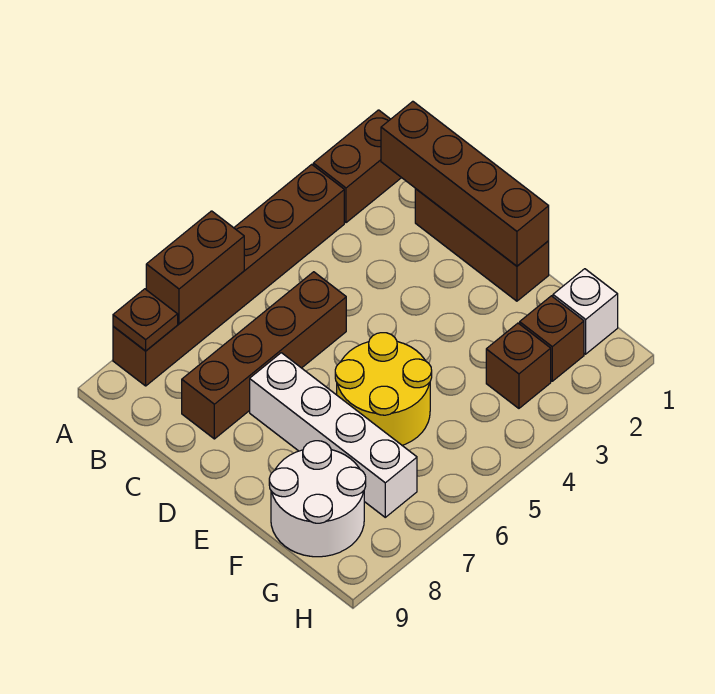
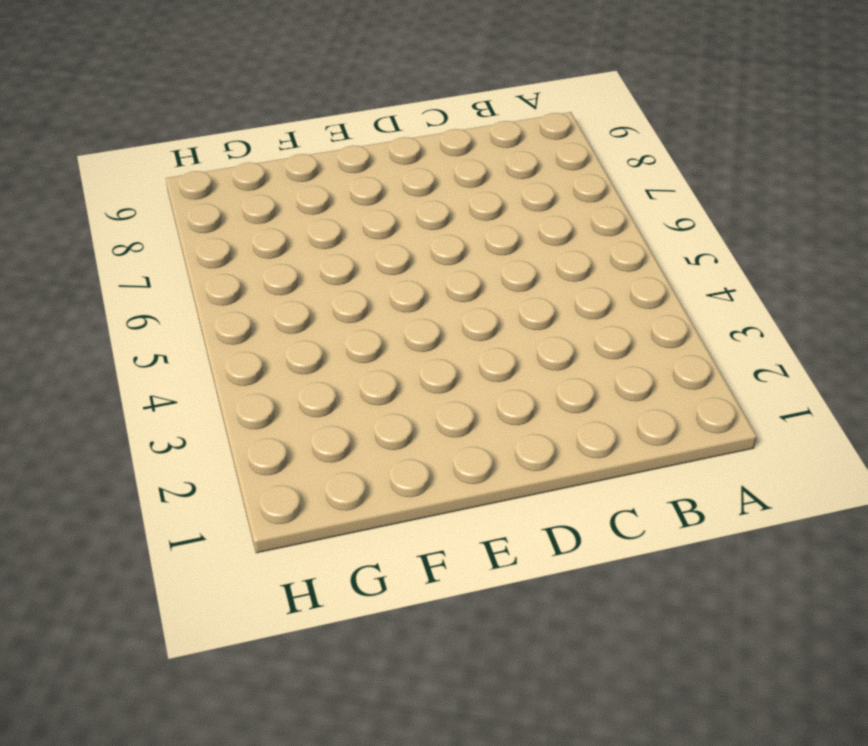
none -> brown 1x2 brick [313,110,401,223]
none -> brown 1x6 brick [113,164,344,386]
none -> brown 1x3 brick [415,189,549,301]

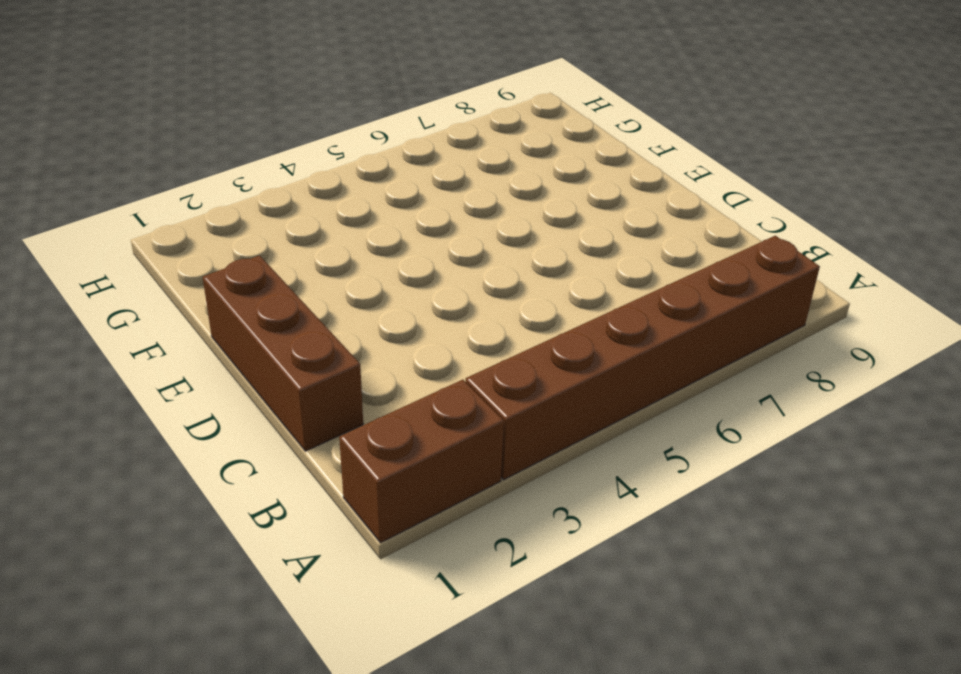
none -> brown 1x4 brick [182,272,346,439]
none -> white 1x4 brick [250,353,417,517]
none -> yellow 2x2 round brick [335,333,432,445]

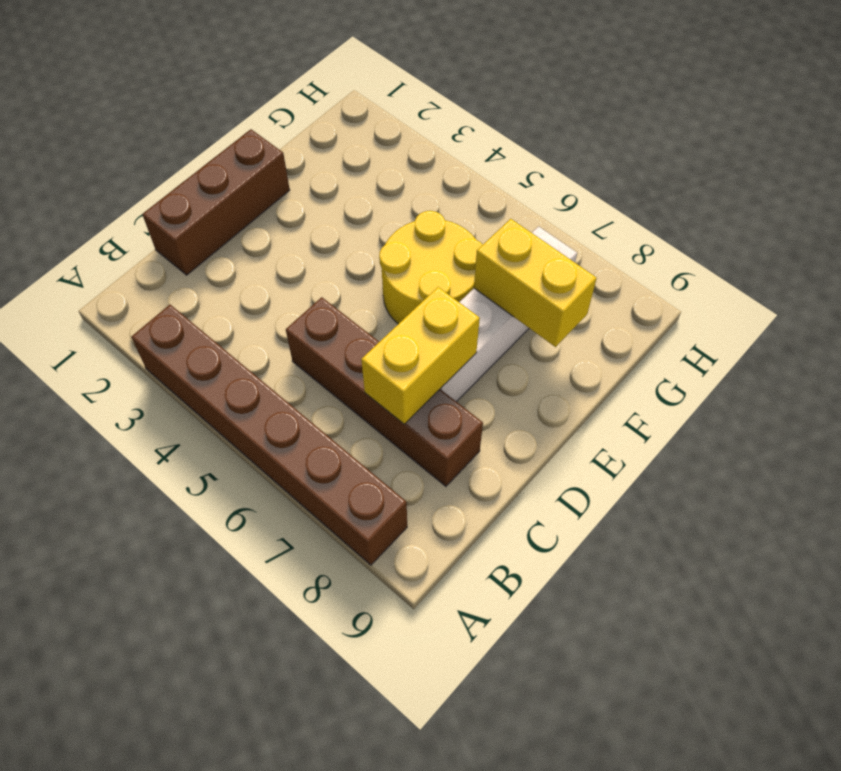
yellow 1x2 brick [361,287,480,424] -> none
yellow 1x2 brick [474,219,597,347] -> none
none -> brown 1x2 brick [313,110,401,223]
none -> white 2x2 round brick [269,441,366,557]
none -> white 1x1 brick [553,269,618,354]

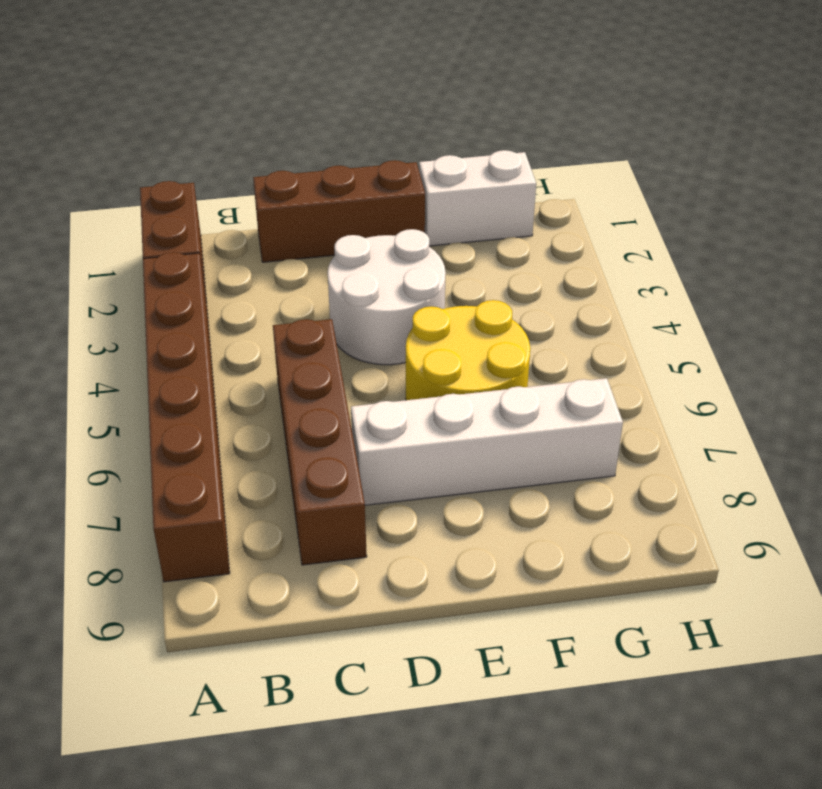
white 2x2 round brick [328,229,446,365] -> white 2x2 round brick moved to [269,441,366,557]
white 1x2 brick [419,150,536,246] -> white 1x1 brick [553,269,618,354]
none -> brown 1x1 brick [520,296,584,381]
none -> brown 1x1 brick [486,323,551,408]
none -> brown 1x2 brick [146,211,244,324]

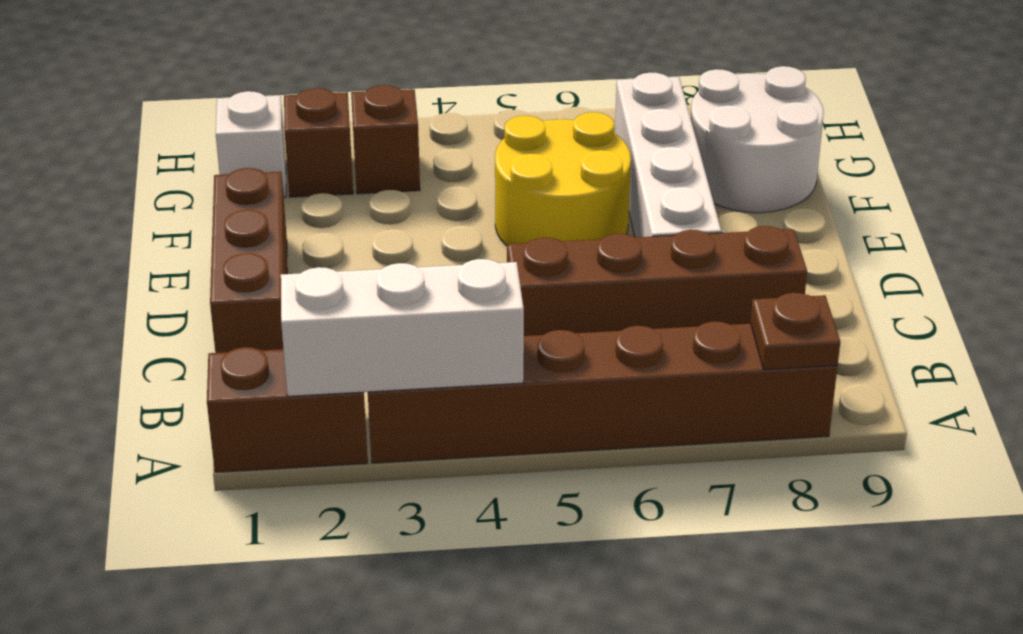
white 1x3 brick [281,259,524,396] -> none
none -> brown 1x2 brick [146,211,244,324]
none -> brown 1x4 brick [381,101,549,266]

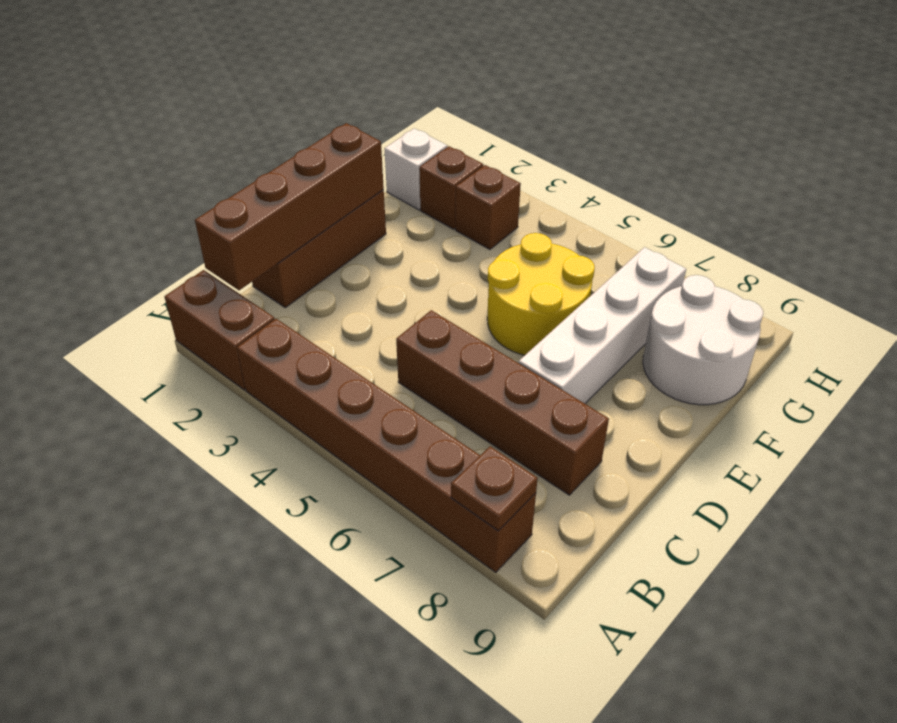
none -> brown 1x2 brick [146,211,244,324]

